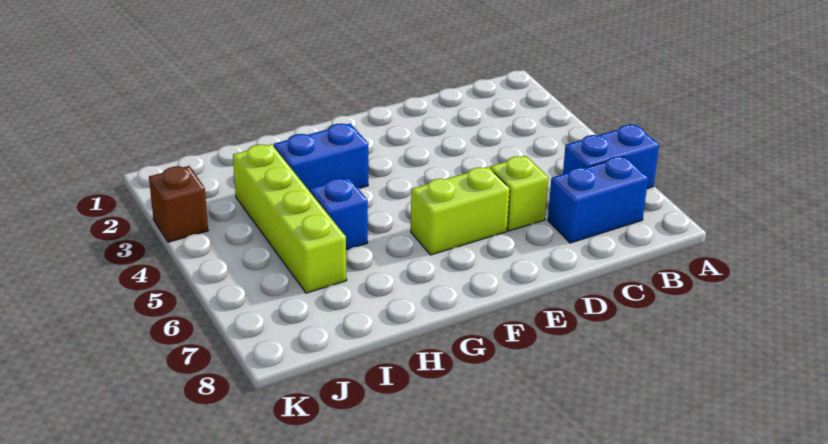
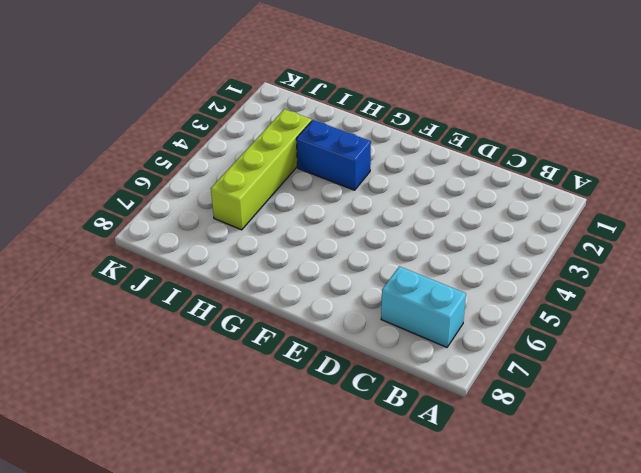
cyan 1x2 brick [381,266,466,347] -> blue 1x2 brick [548,156,648,243]
none -> blue 1x2 brick [563,125,659,189]
none -> lime 1x1 brick [490,156,548,231]

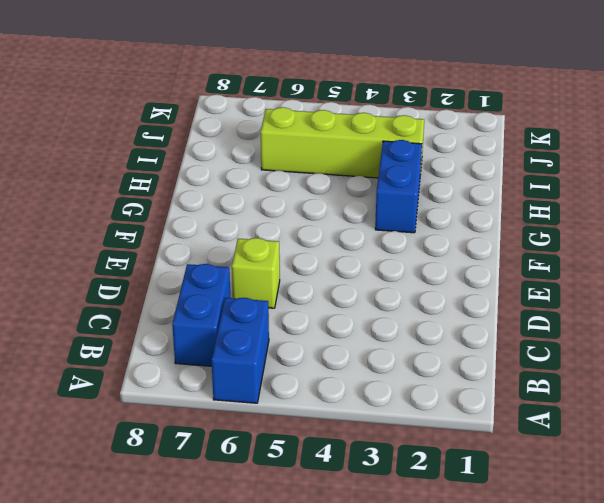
none -> lime 1x2 brick [411,167,510,255]
none -> blue 1x1 brick [310,178,368,250]

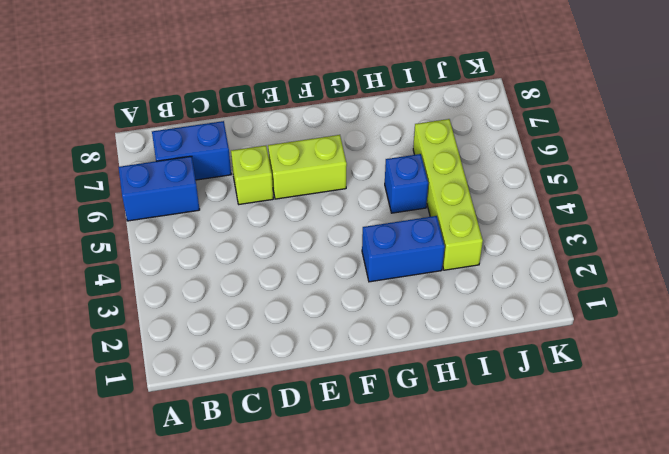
none -> brown 1x1 brick [149,166,208,242]

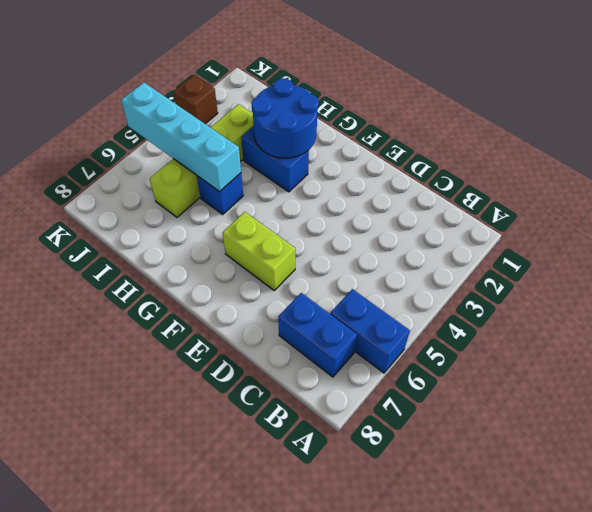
blue 2x2 round brick [251,78,319,158] -> none
cyan 1x4 brick [121,83,241,192] -> none
none -> lime 1x1 brick [490,156,548,231]

